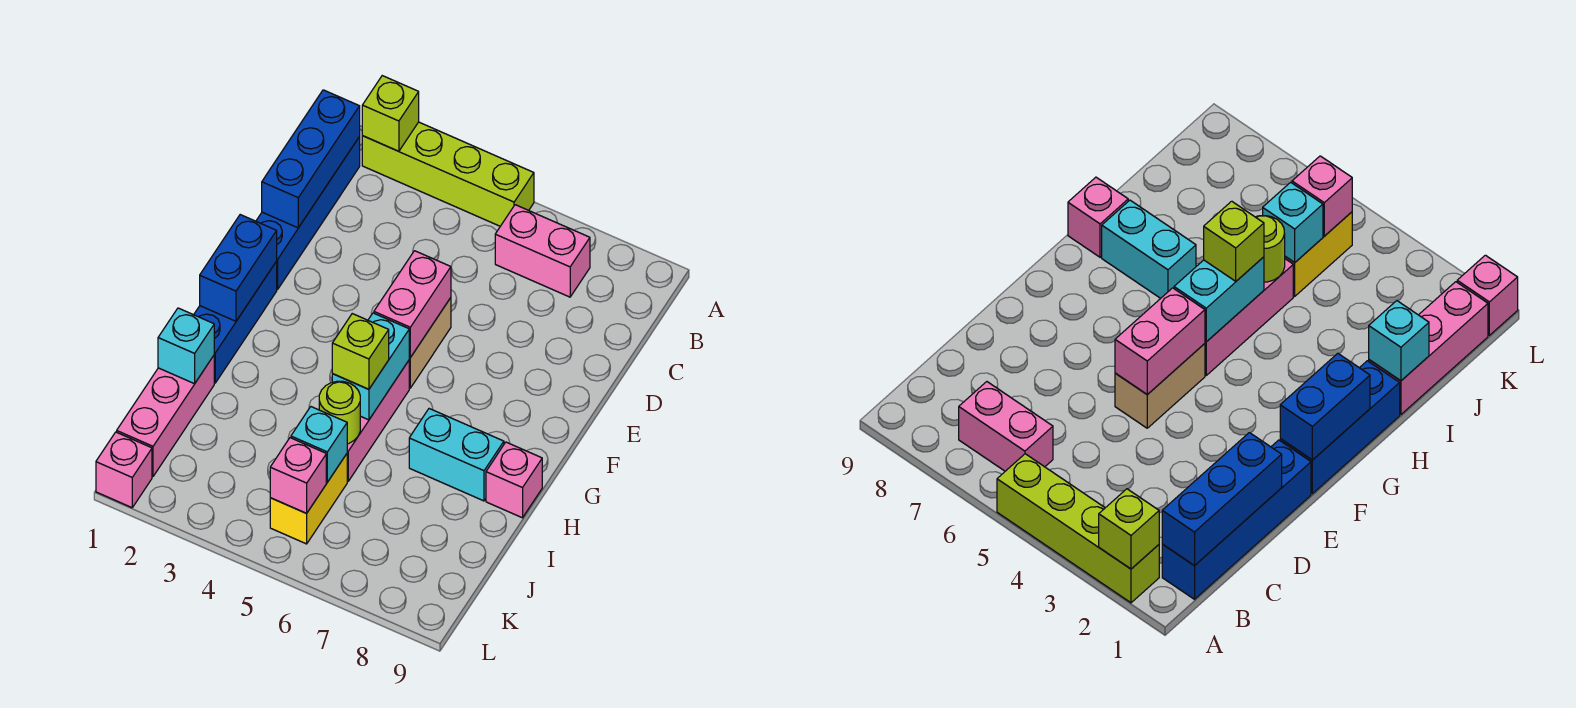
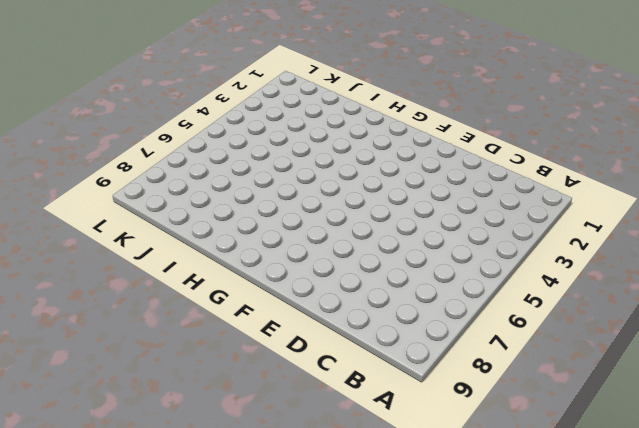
none -> lime 1x4 brick [362,122,534,226]
none -> blue 1x4 brick [256,137,360,290]
none -> pink 1x2 brick [495,205,590,297]

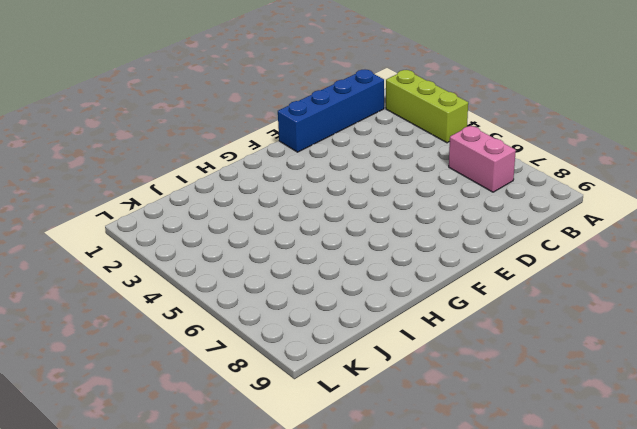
lime 1x3 brick [386,70,468,143] -> lime 1x4 brick [362,122,534,226]
none -> tan 1x2 brick [409,298,451,388]
none -> blue 1x3 brick [194,261,277,383]
none -> pink 1x3 brick [347,361,409,481]

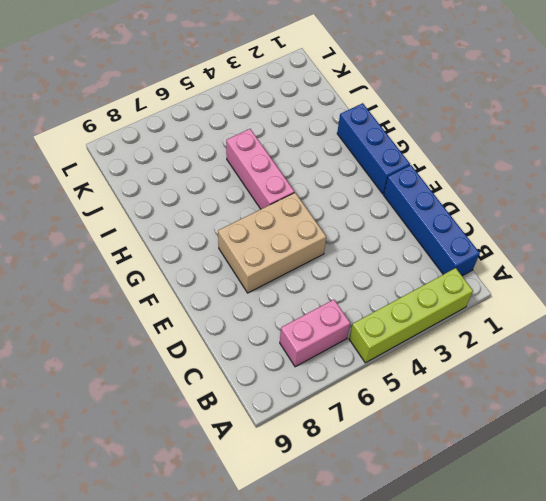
tan 2x3 brick [218,193,326,293] -> tan 1x2 brick [409,298,451,388]
none -> cyan 1x2 brick [409,409,504,501]
none -> pink 1x1 brick [486,442,542,518]
none -> pink 1x3 brick [117,356,214,476]

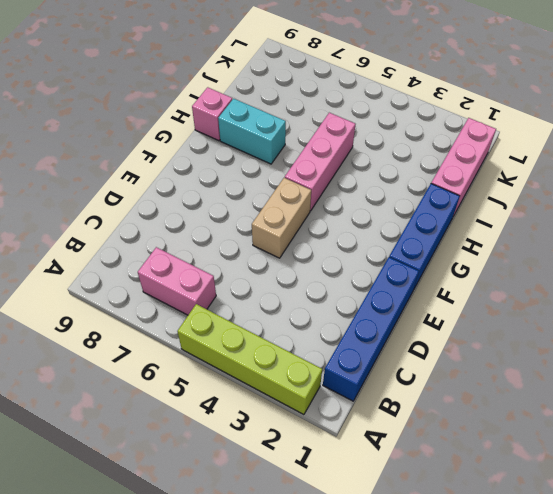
none -> yellow 1x2 brick [270,454,347,544]
none -> pink 1x1 brick [96,432,152,508]
none -> lime 1x1 brick [362,76,419,151]

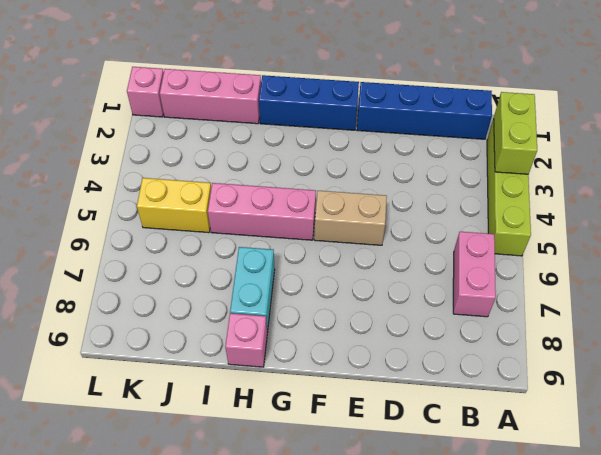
lime 1x2 brick [494,92,537,174] -> lime 1x1 brick [362,76,419,151]
none -> blue 1x3 brick [262,90,360,228]
none -> pink 1x2 brick [374,251,451,357]
none -> blue 1x2 brick [200,215,277,321]

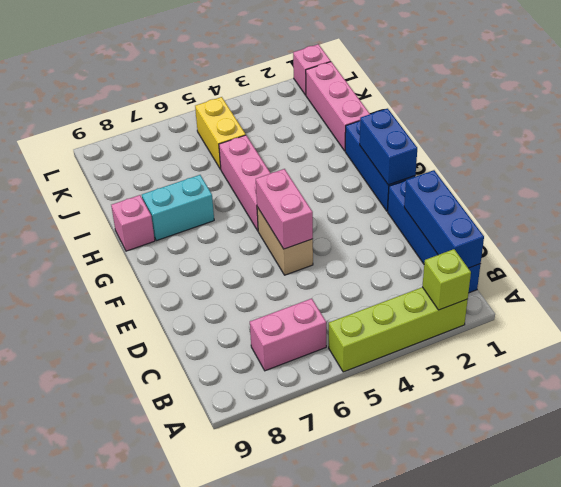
none -> cyan 1x2 brick [332,313,410,420]
none -> cyan 1x1 brick [158,308,214,384]
none -> lime 1x1 round brick [319,381,360,444]

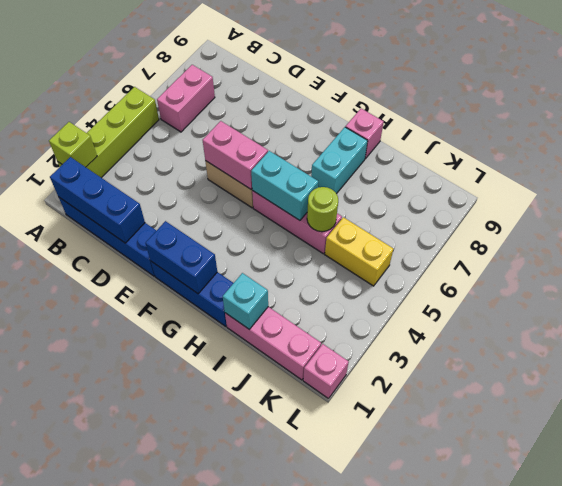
none -> cyan 1x1 brick [291,407,347,482]
none -> pink 1x1 brick [270,438,326,513]
none -> lime 1x1 brick [332,314,389,389]

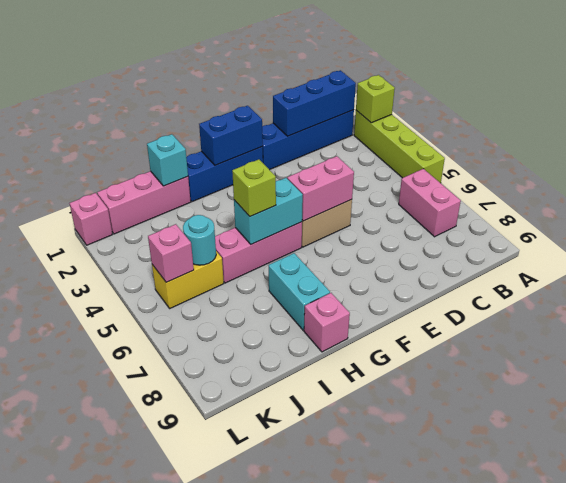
cyan 1x1 round brick [183,215,216,265] -> cyan 1x1 brick [291,407,347,482]
none -> lime 1x1 round brick [319,381,360,444]

